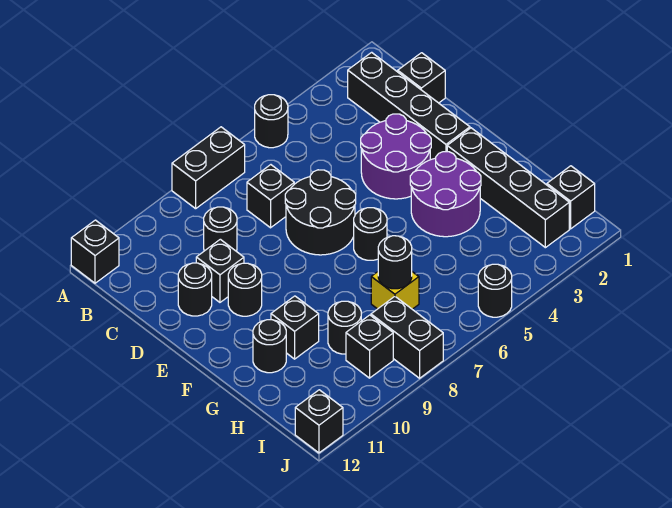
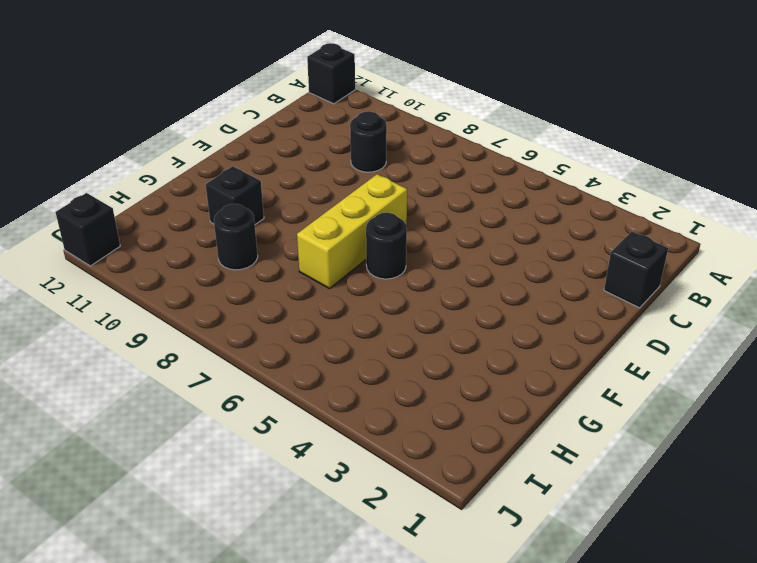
yellow 1x3 brick [297,174,407,289] -> black 2x2 round brick [285,170,356,255]
none -> black 1x1 round brick [255,95,288,148]
none -> black 1x2 brick [172,127,245,209]
none -> black 1x4 brick [348,52,470,160]

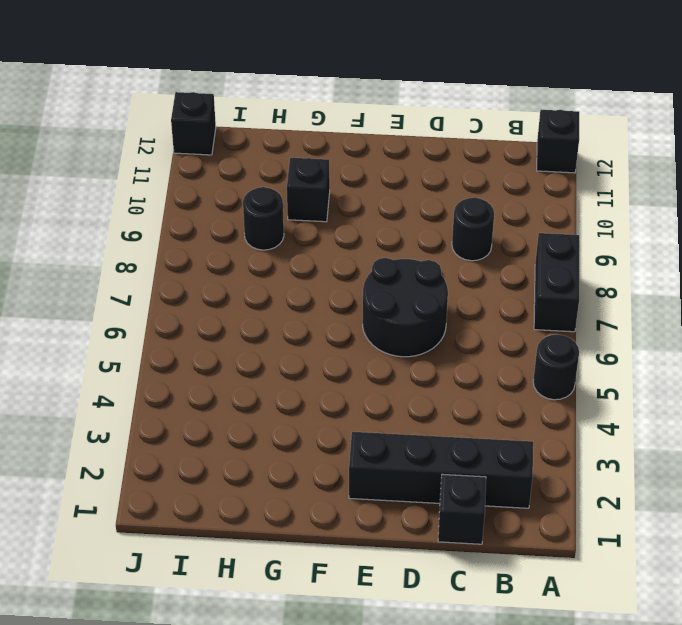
none -> black 1x1 brick [247,165,294,228]
none -> purple 2x2 round brick [361,114,431,199]
none -> black 1x1 brick [196,239,244,302]

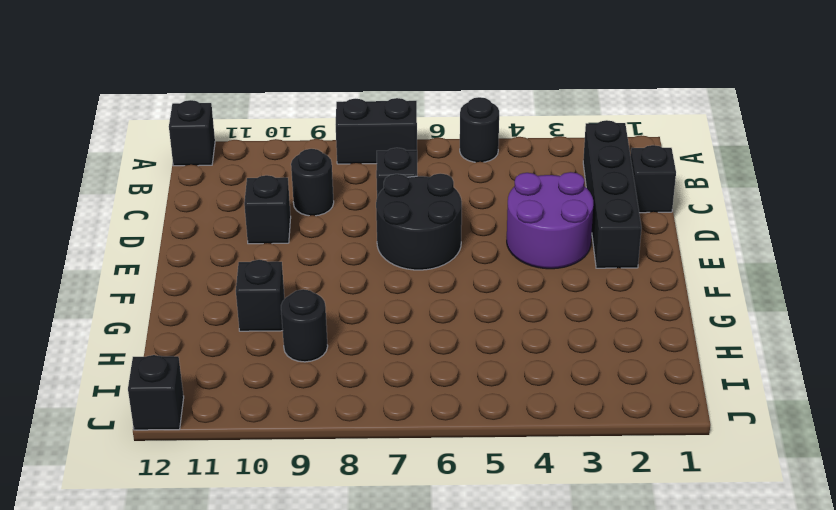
none -> black 1x1 round brick [178,263,212,316]
none -> black 1x1 round brick [228,263,262,316]
none -> black 1x4 brick [447,128,569,248]

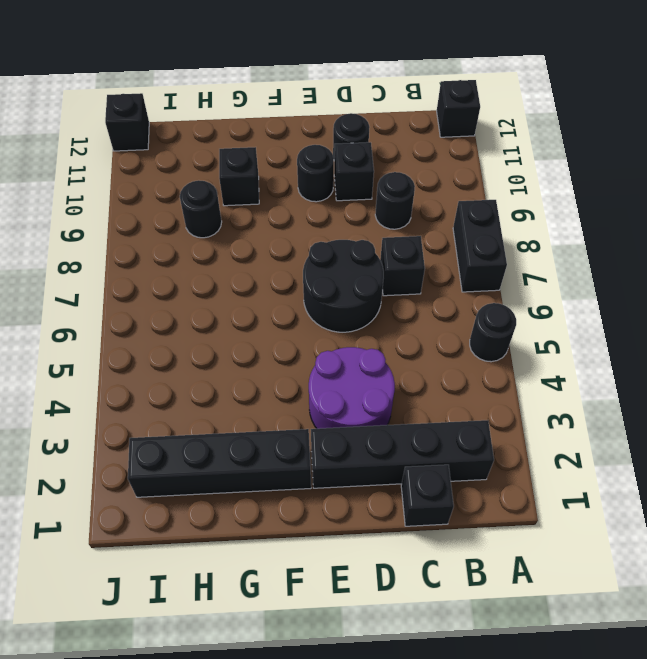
none -> purple 2x2 round brick [410,152,481,237]
none -> black 1x1 round brick [354,208,387,260]
none -> black 1x1 round brick [253,320,286,373]

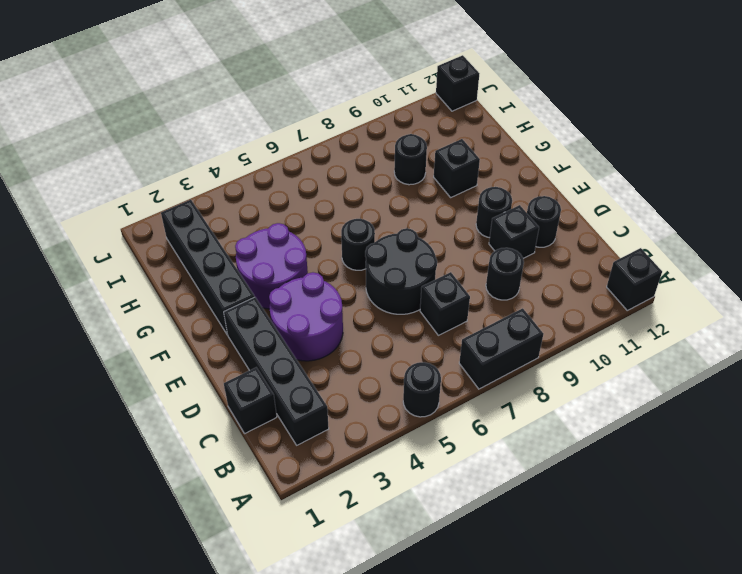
none -> black 1x1 round brick [253,320,286,373]
none -> yellow 1x1 brick [371,272,419,309]
none -> black 1x1 brick [547,166,595,229]

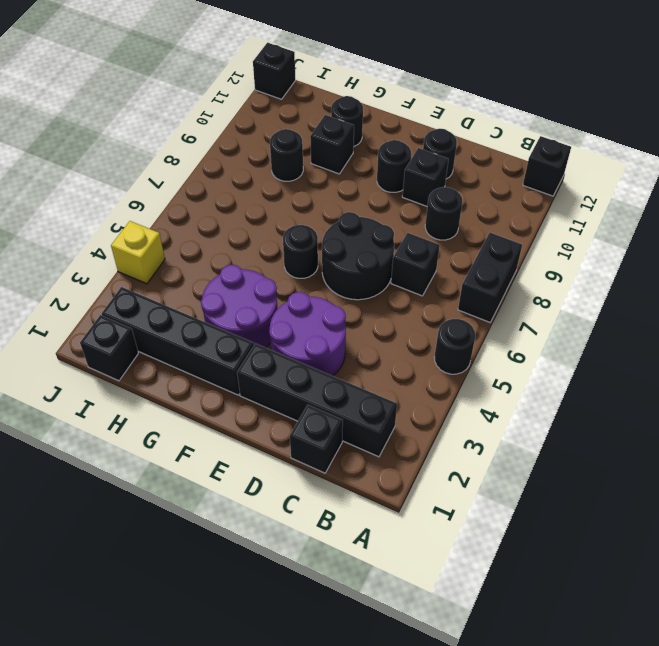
yellow 1x1 brick [111,221,165,284] -> yellow 1x1 brick moved to [371,272,419,309]
none -> black 1x2 brick [371,297,443,378]
none -> black 1x1 brick [346,315,393,378]
none -> black 1x1 round brick [478,264,512,317]

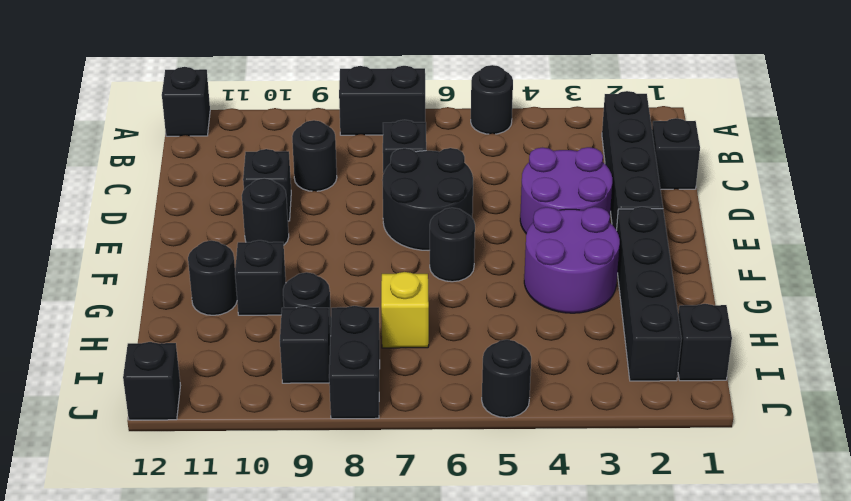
none -> black 1x1 round brick [178,263,212,316]
none -> black 1x1 round brick [378,236,412,289]

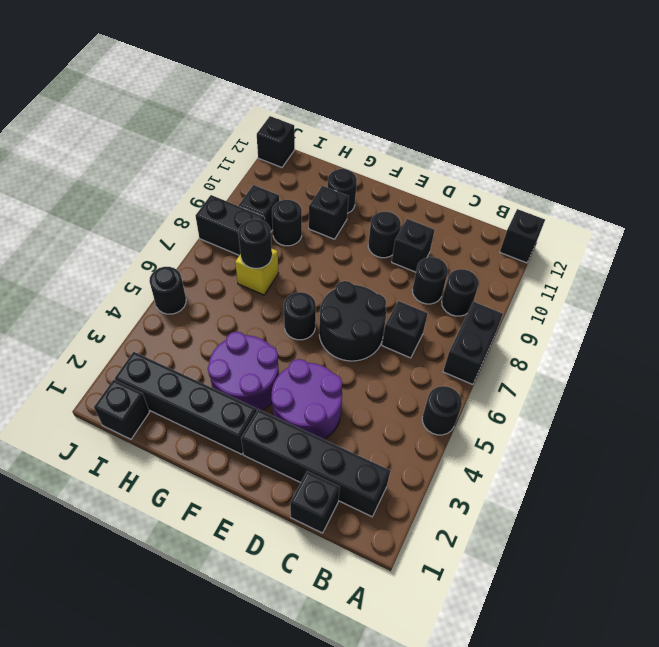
black 1x1 round brick [442,269,479,316] -> black 1x1 round brick moved to [178,263,212,316]

